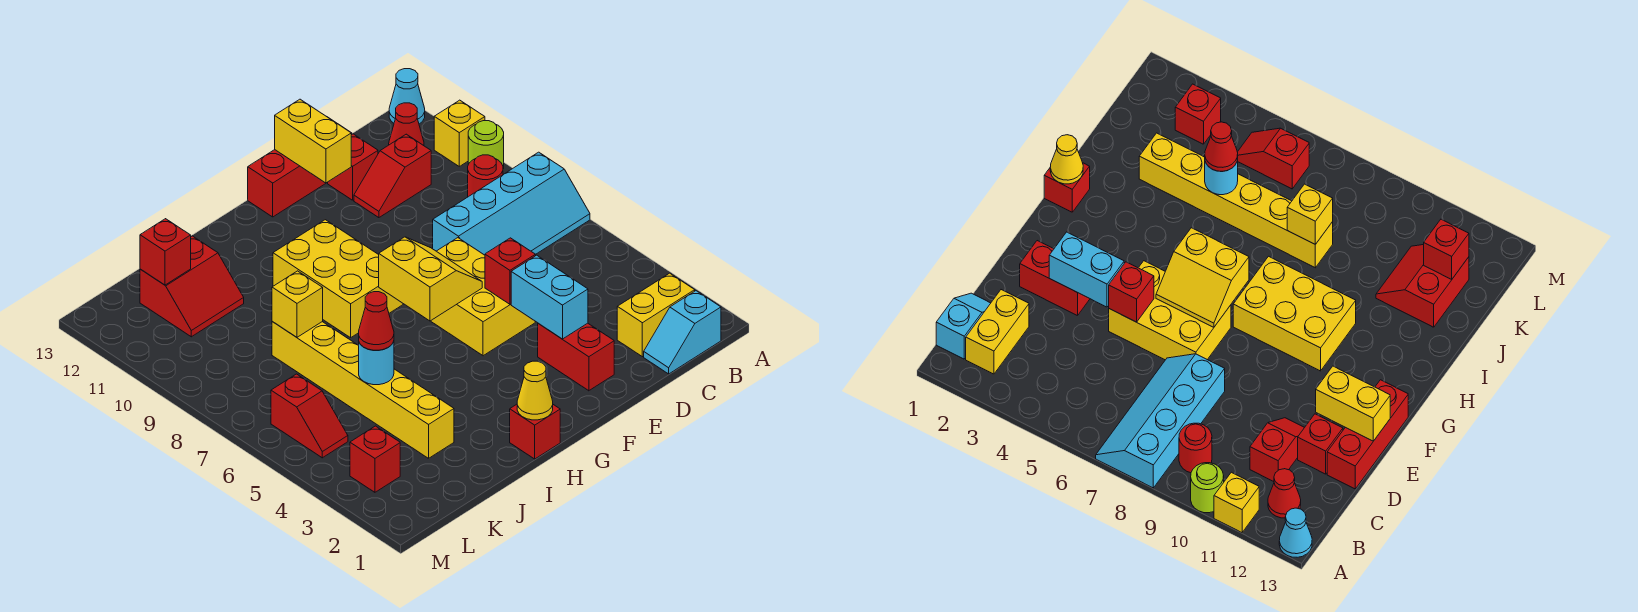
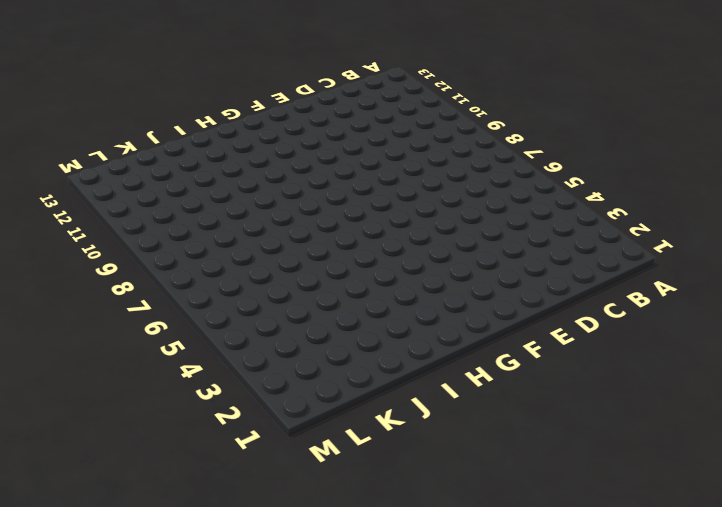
none -> cyan 2x4 slope [433,152,590,255]
none -> lime 1x1 round brick [468,121,504,169]
none -> yellow 1x1 brick [434,100,485,166]

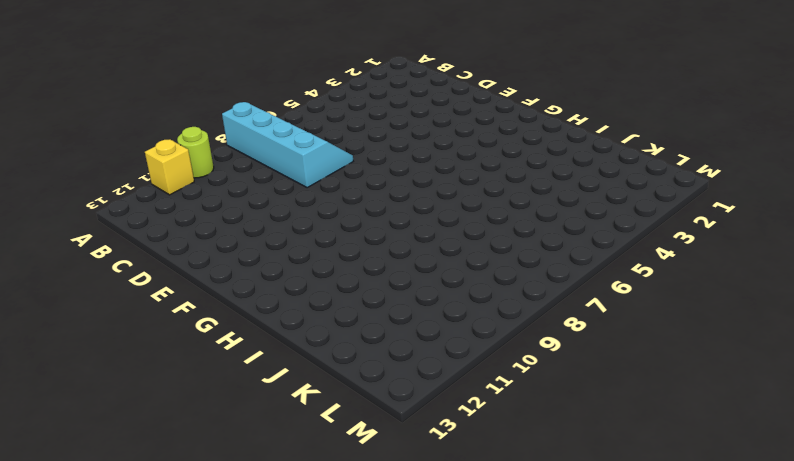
none -> cyan 1x1 cone [389,69,425,124]
none -> cyan 1x2 slope [644,291,721,374]
none -> yellow 1x2 brick [617,273,695,357]

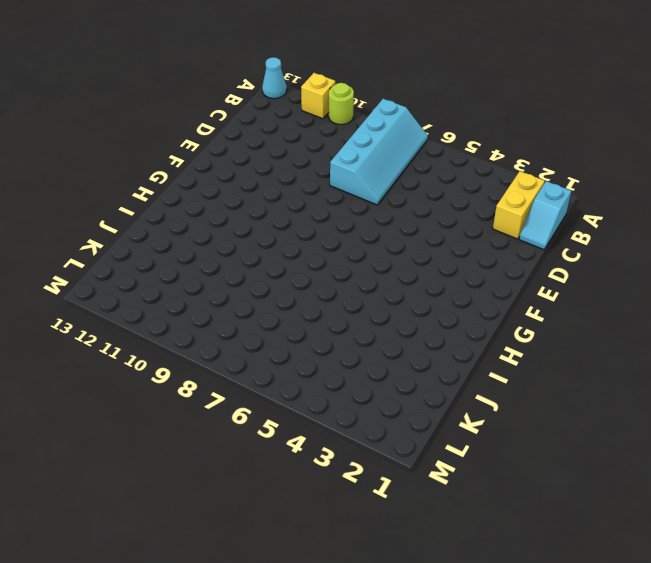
none -> red 1x1 round brick [468,155,503,197]
none -> red 1x1 cone [389,103,424,146]
none -> red 1x2 slope [354,134,431,218]

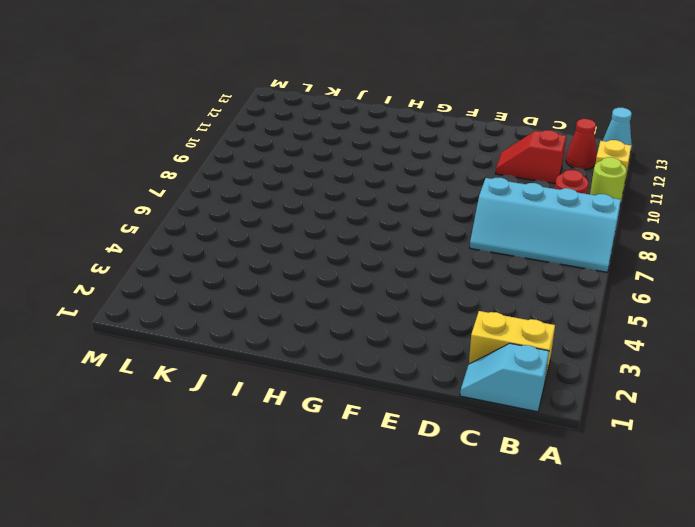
none -> red 1x1 brick [328,134,378,200]
none -> red 1x3 brick [248,133,352,217]
none -> red 1x2 brick [538,323,614,391]

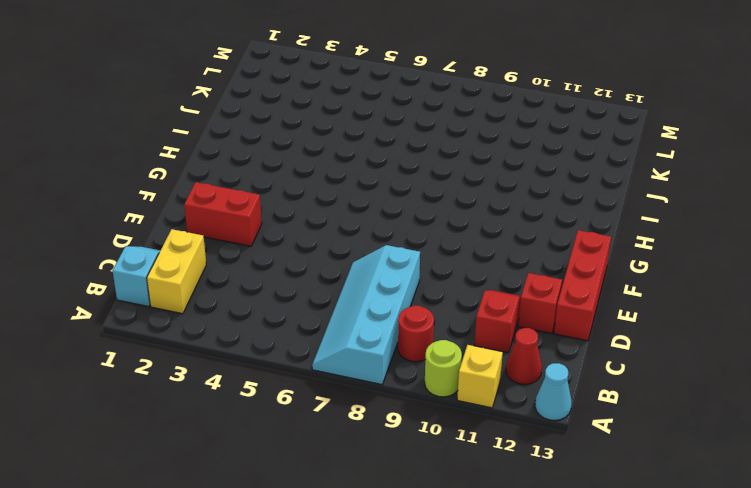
none -> yellow 2x3 brick [431,238,535,356]
none -> yellow 2x3 brick [273,220,403,338]
none -> red 1x1 brick [510,404,560,459]

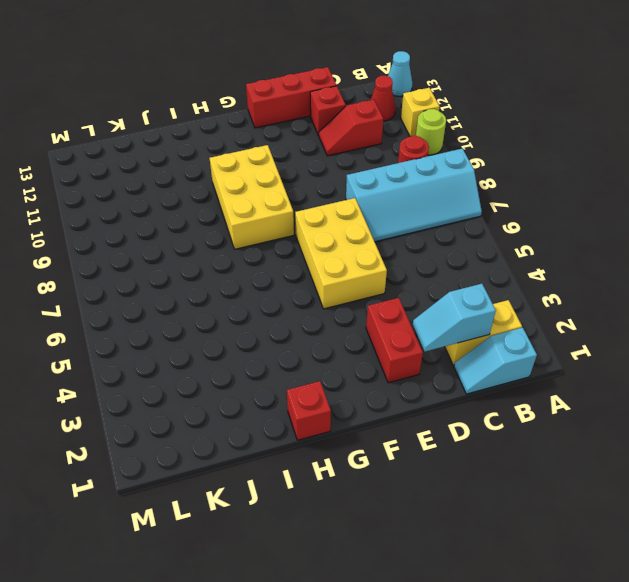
cyan 1x2 slope [413,284,496,351] -> none
none -> yellow 1x6 brick [272,322,454,458]
none -> red 2x2 slope [140,236,244,337]
none -> red 1x1 brick [350,426,400,492]

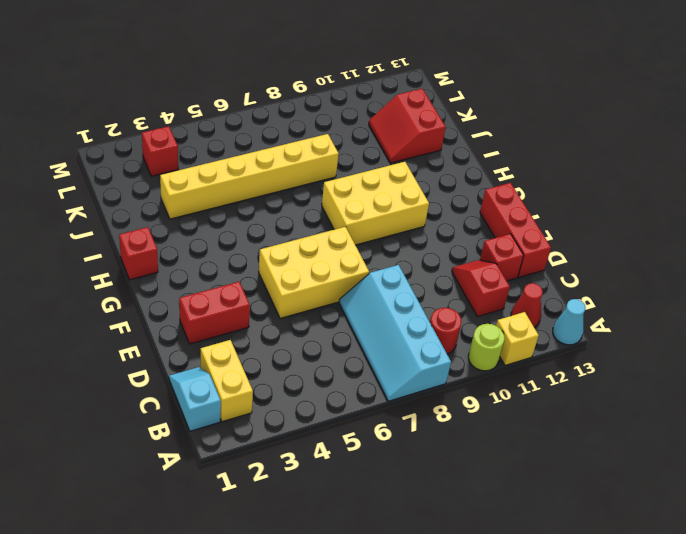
none -> red 1x2 slope [271,374,348,458]
none -> cyan 1x2 brick [511,255,588,339]
none -> red 1x1 brick [485,238,535,304]

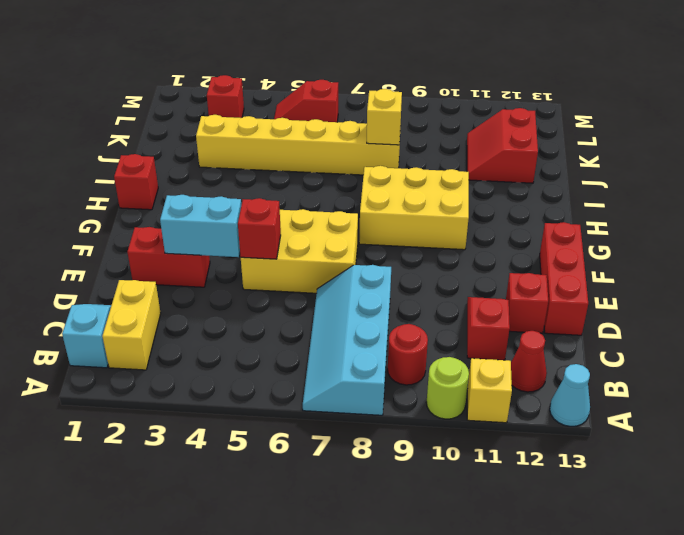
none -> yellow 1x2 brick [275,99,351,183]
none -> yellow 2x2 slope [379,237,482,321]
none -> yellow 1x1 cone [517,361,553,420]

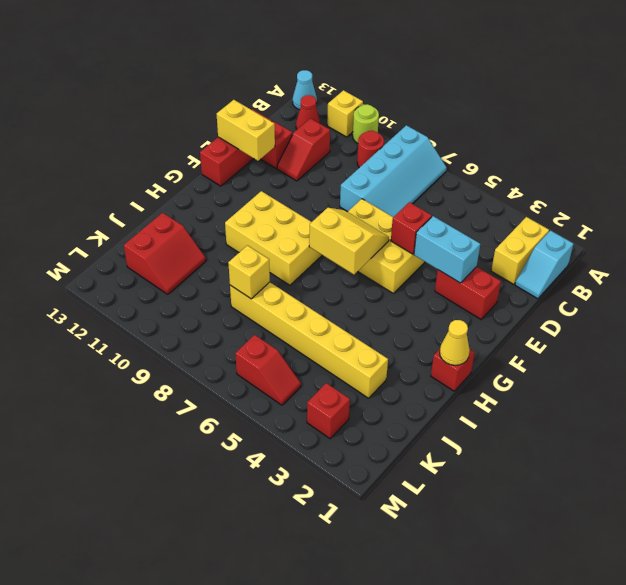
none -> cyan 1x1 round brick [358,341,394,385]
none -> red 1x1 brick [140,219,191,285]
none -> red 1x1 cone [359,292,394,350]

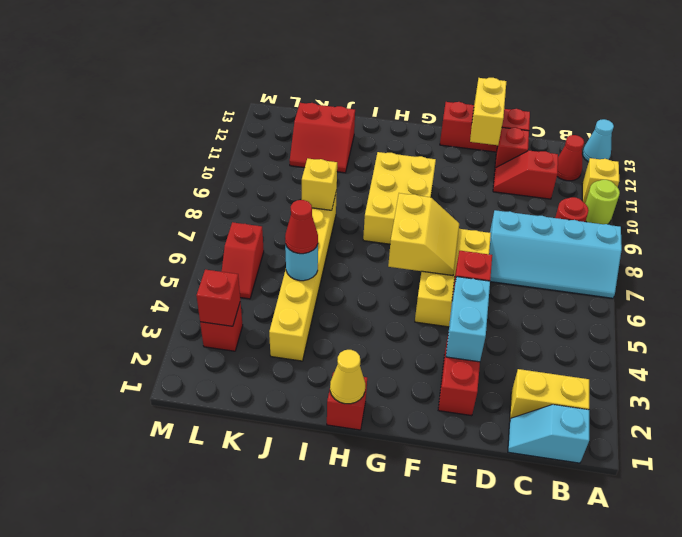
red 1x1 brick [196,269,240,326] -> red 1x1 brick moved to [140,219,191,285]

